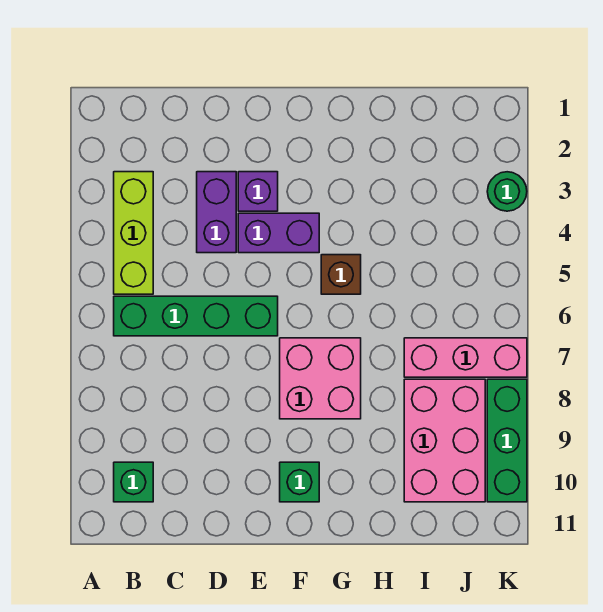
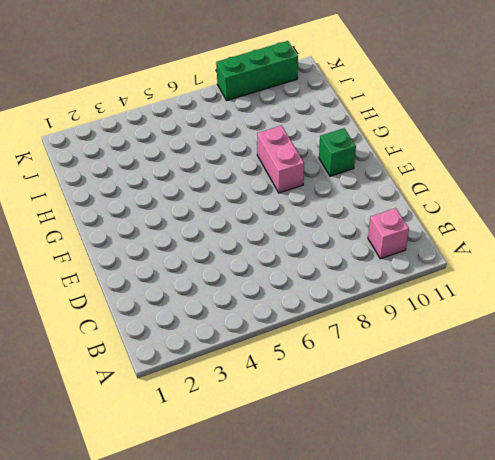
pink 1x1 brick [368,208,409,259] -> green 1x1 brick [114,462,153,502]
pink 1x2 brick [257,126,304,193] -> pink 2x2 brick [280,338,361,419]
none -> lime 1x3 brick [114,172,153,294]
none -> green 1x4 brick [114,296,278,336]
none -> purple 1x2 brick [197,172,236,253]

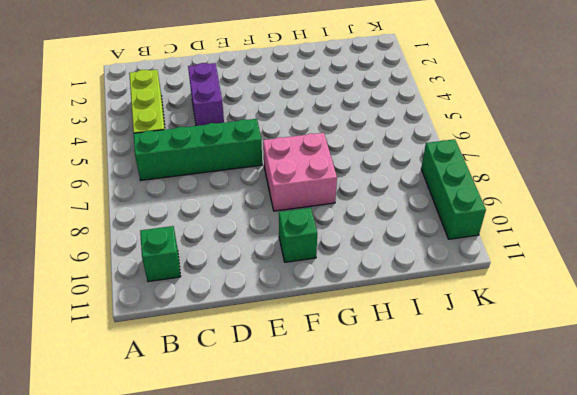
none -> purple 1x1 brick [238,172,278,211]
none -> purple 1x2 brick [238,213,319,253]
none -> brown 1x1 brick [321,255,361,294]

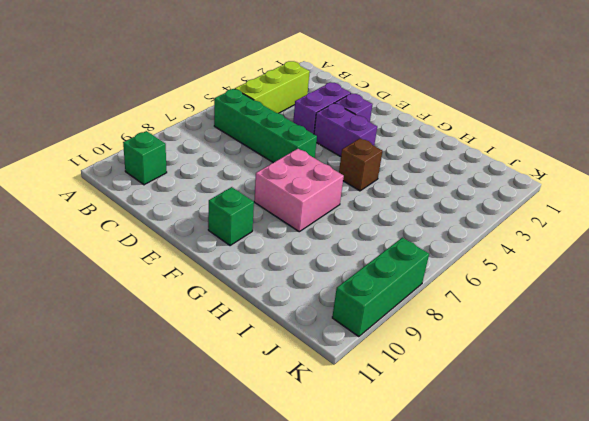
none -> pink 1x3 brick [404,338,527,377]
none -> pink 2x3 brick [404,379,485,502]
none -> green 1x1 round brick [487,172,527,211]

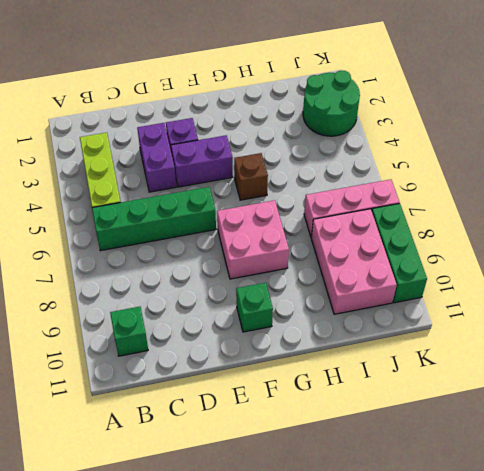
green 2x2 round brick [303,71,360,136] -> green 1x1 round brick [487,172,527,211]

